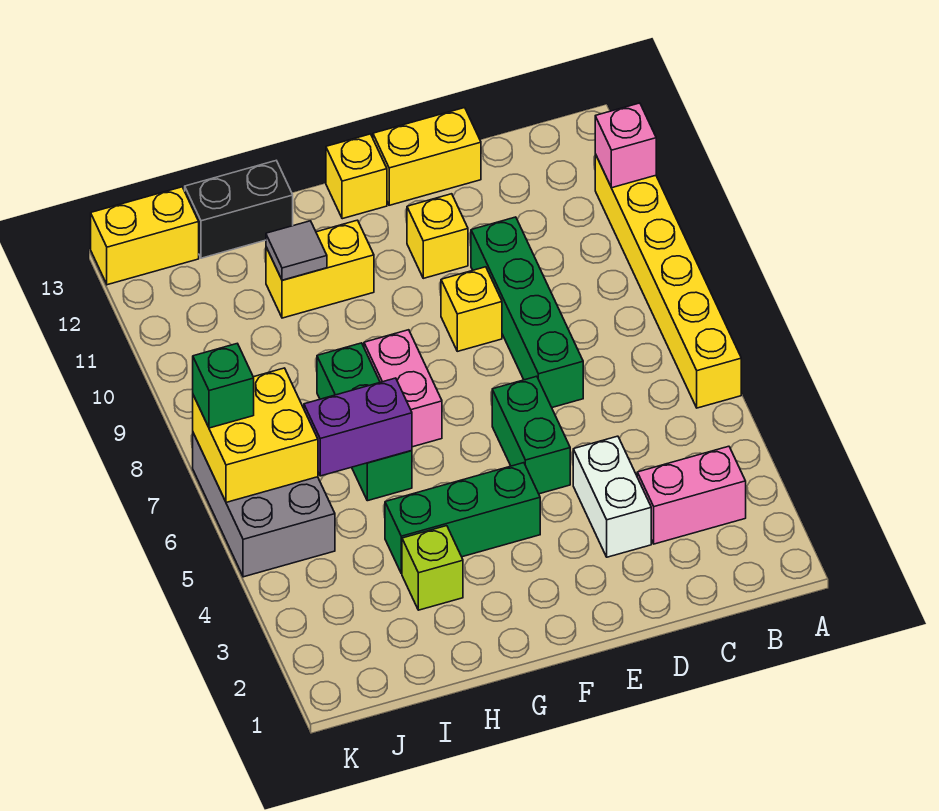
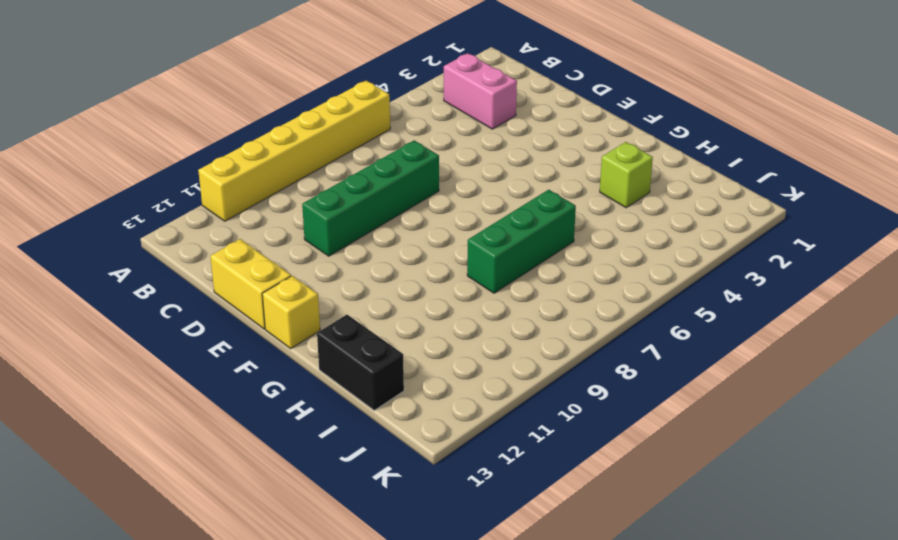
none -> white 1x2 brick [573,436,651,557]
none -> green 1x2 brick [492,376,570,494]
none -> yellow 1x1 brick [441,267,502,351]

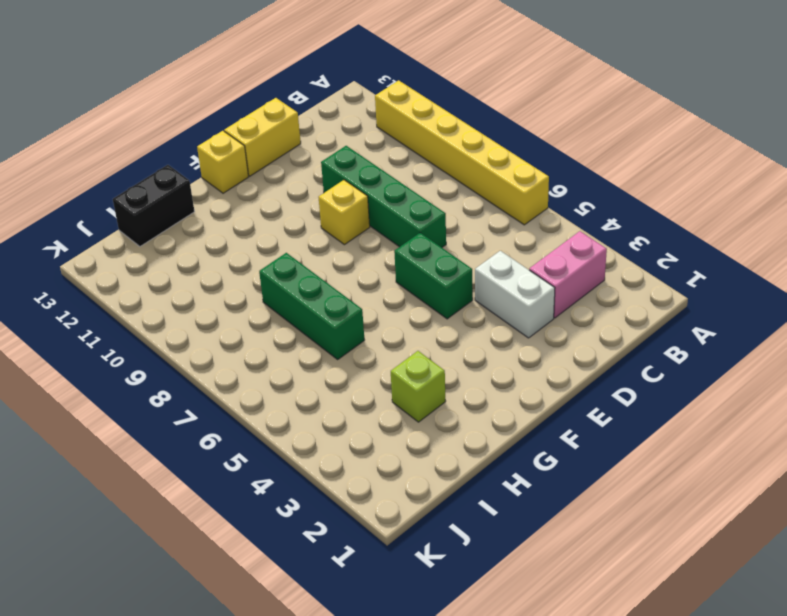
none -> yellow 1x1 brick [407,194,468,278]
none -> green 1x3 brick [385,463,540,574]
none -> pink 1x2 brick [364,330,442,447]

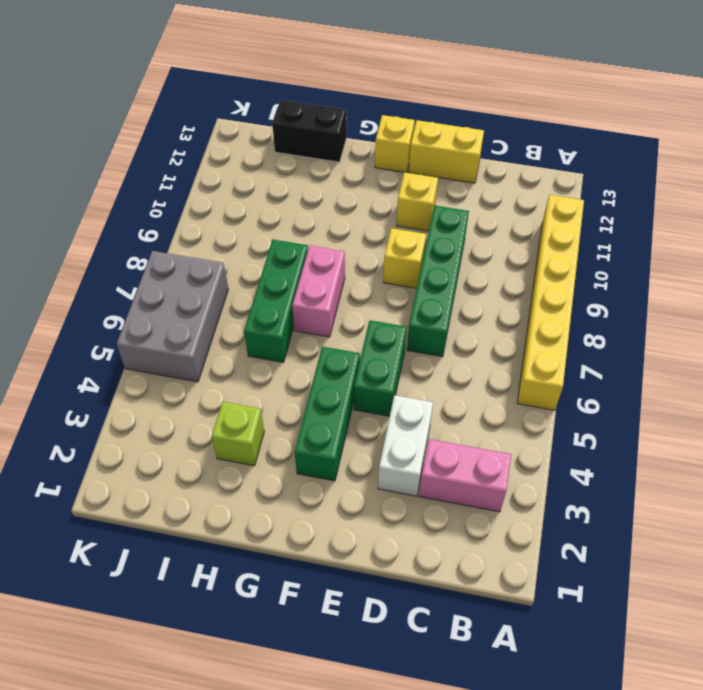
green 1x3 brick [295,347,360,481] -> green 1x3 brick turned to [385,463,540,574]
none -> yellow 1x2 brick [266,220,374,318]
none -> yellow 1x2 brick [91,187,199,285]
none -> pink 1x1 brick [595,103,656,188]

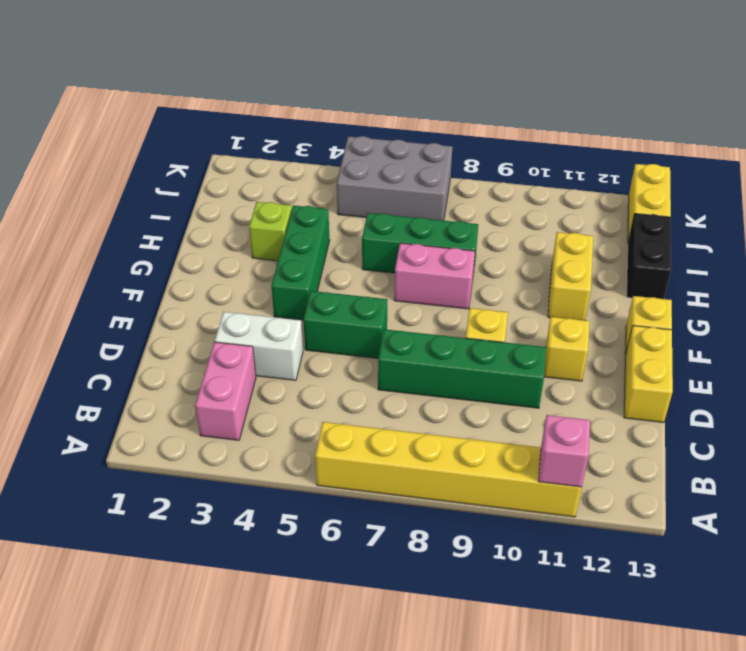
none -> purple 1x2 brick [304,378,412,476]
none -> grey 1x1 tile [266,221,327,280]
none -> yellow 2x2 brick [193,368,318,502]

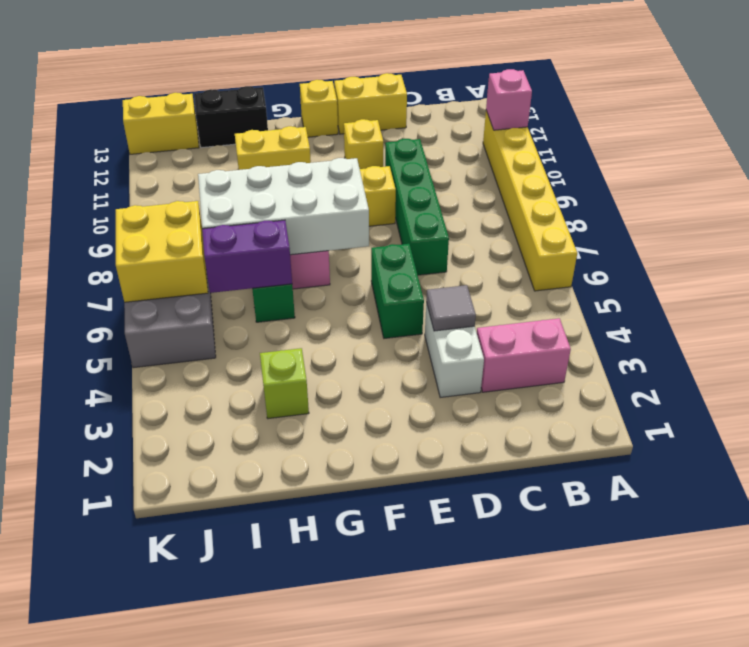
grey 1x1 tile [426,285,476,331] -> grey 1x1 tile moved to [266,221,327,280]
white 2x4 brick [198,158,369,255] -> none
none -> green 1x3 brick [385,463,540,574]
none -> green 1x1 brick [193,343,254,428]

